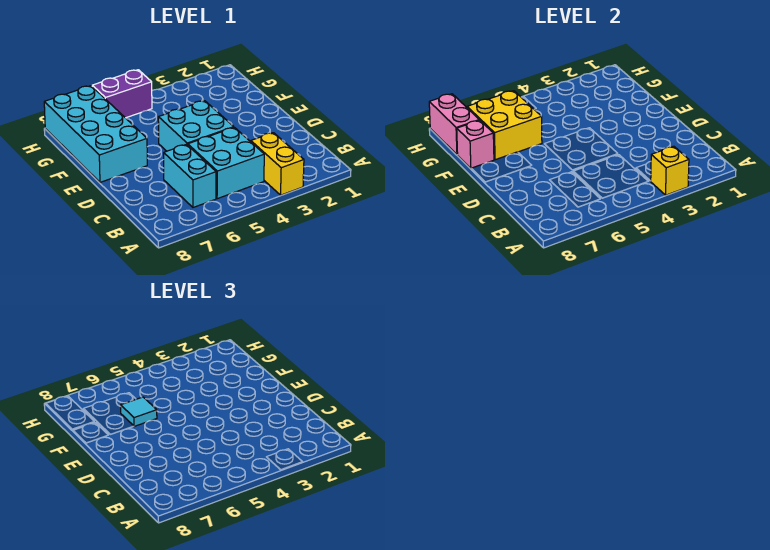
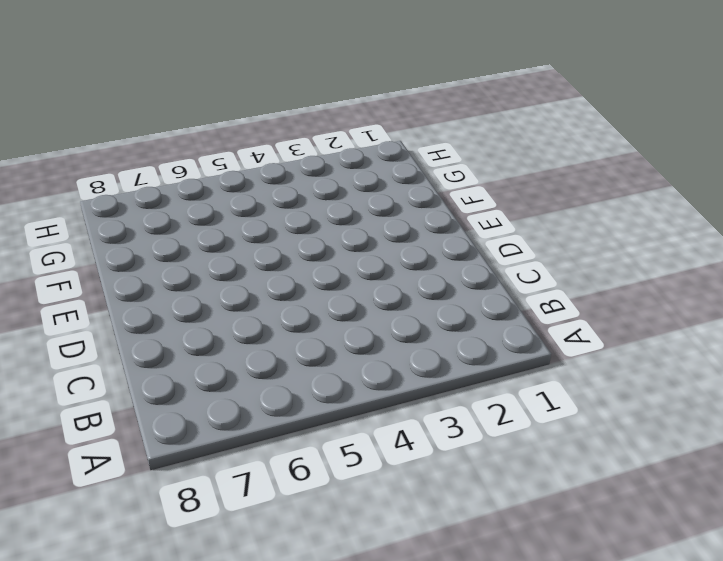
none -> yellow 1x2 brick [251,133,304,195]
none -> cyan 2x2 brick [188,127,264,199]

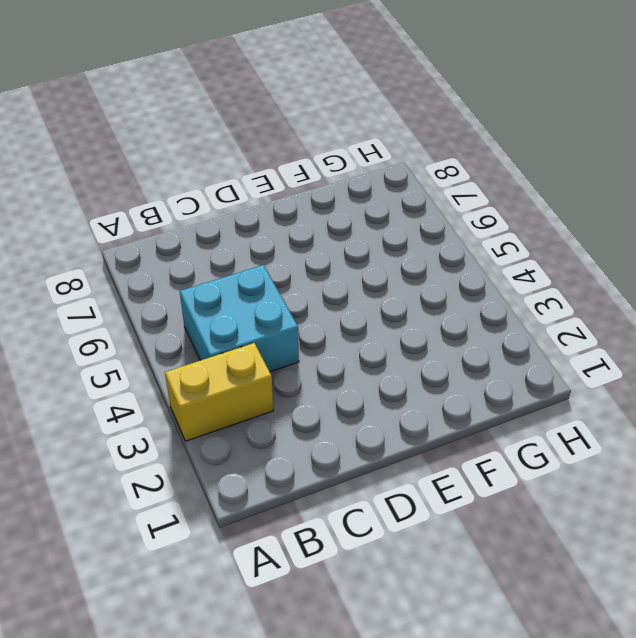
none -> cyan 1x2 brick [164,144,216,207]
none -> cyan 2x2 brick [158,101,234,151]

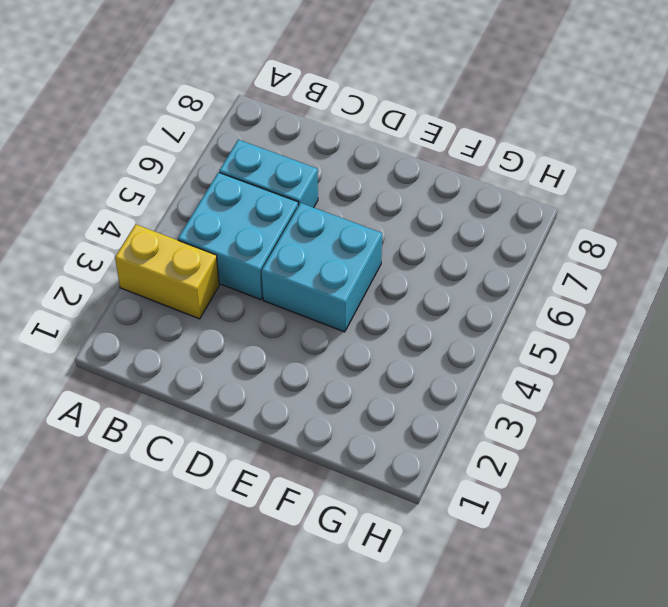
none -> cyan 2x4 brick [44,86,147,182]
none -> purple 1x2 brick [92,70,152,118]

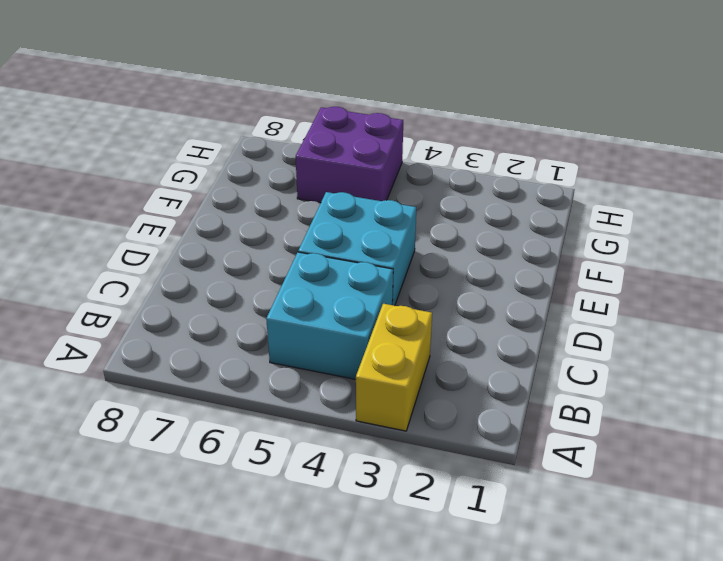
purple 2x2 brick [296,107,403,203] -> purple 1x2 brick [92,70,152,118]
none -> cyan 1x2 brick [164,144,216,207]
none -> cyan 2x4 brick [44,86,147,182]

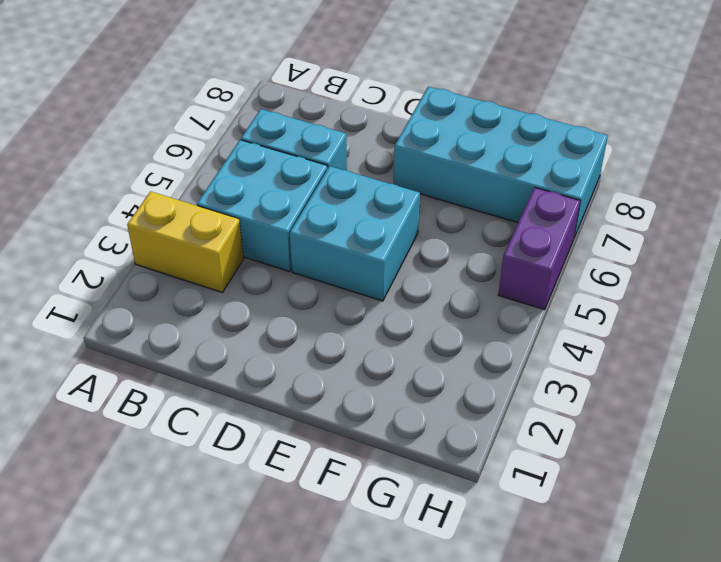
none -> yellow 1x1 brick [651,146,689,195]
none -> yellow 2x2 brick [467,91,542,160]

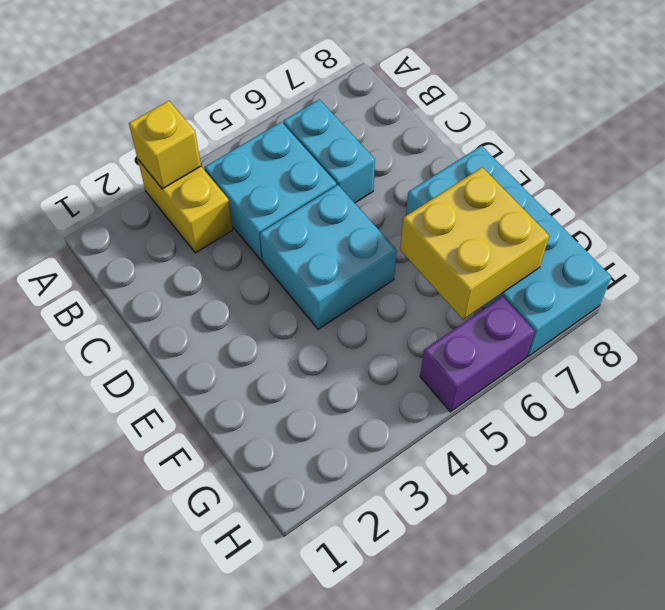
none -> pink 1x1 brick [457,120,494,168]
none -> pink 1x2 brick [429,94,479,154]

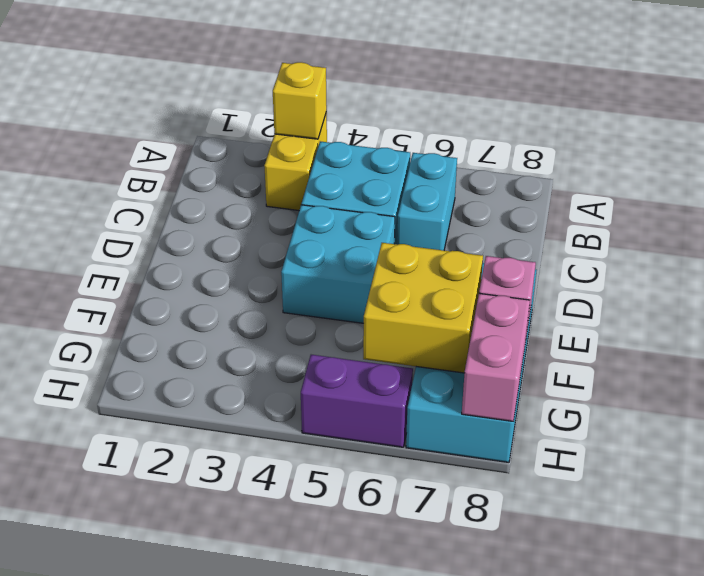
none -> cyan 1x1 tile [121,397,157,426]

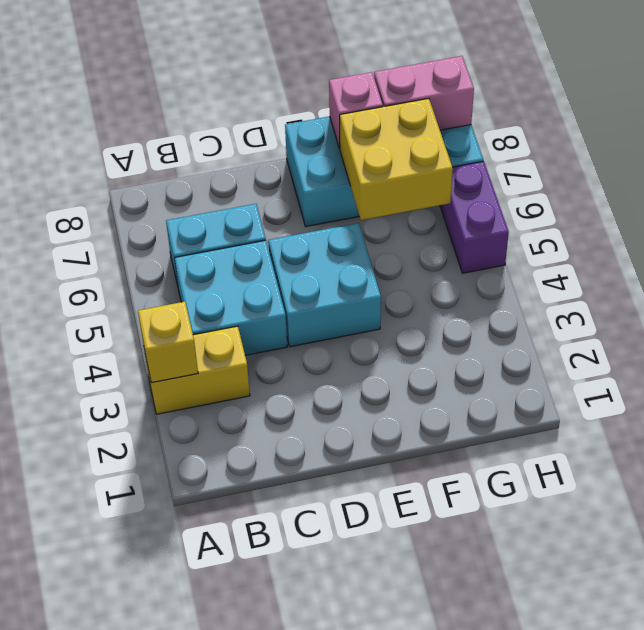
none -> cyan 1x1 tile [121,397,157,426]

